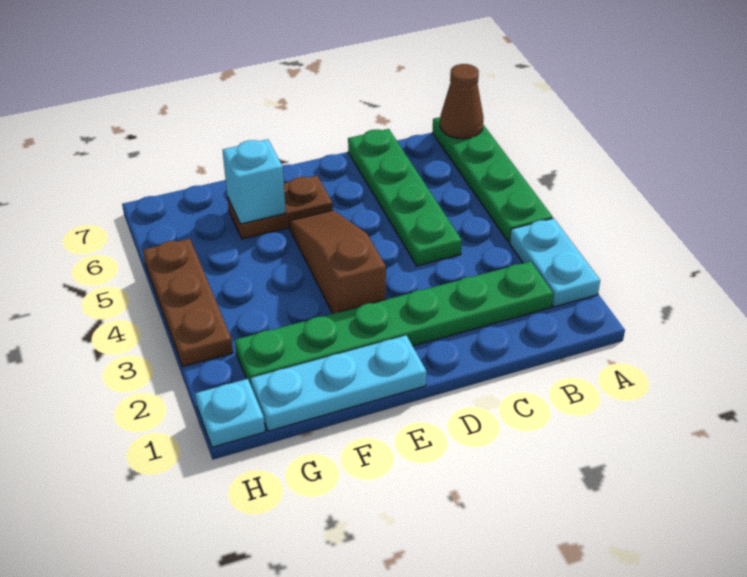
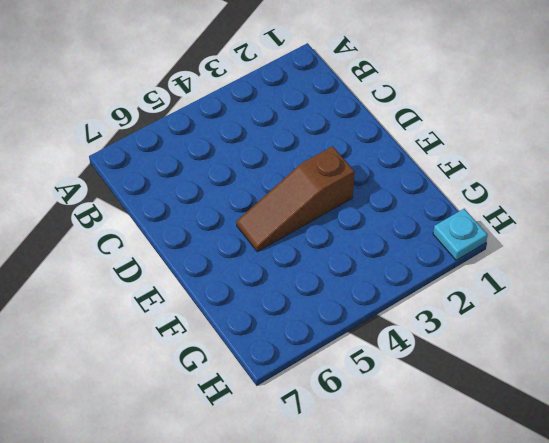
none -> cyan 1x2 plate [510,218,600,307]
none -> green 1x4 plate [432,117,553,242]

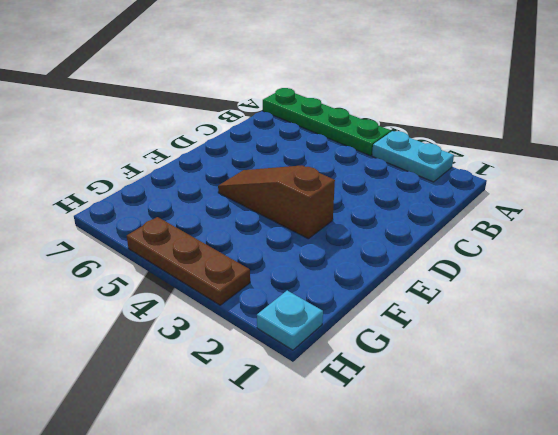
none -> green 1x6 plate [235,261,553,385]
none -> green 1x4 plate [348,129,462,266]

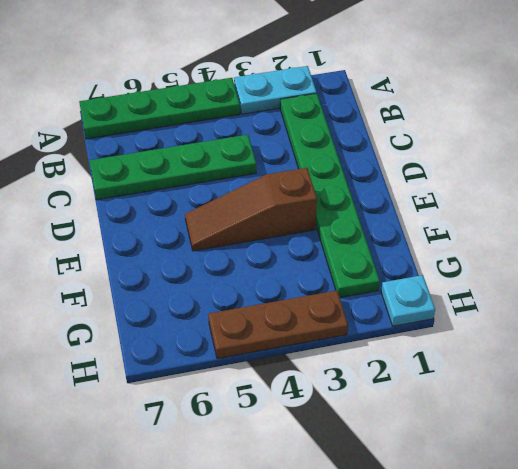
none -> cyan 1x3 plate [251,335,427,431]
none -> brown 1x2 plate [227,176,333,239]

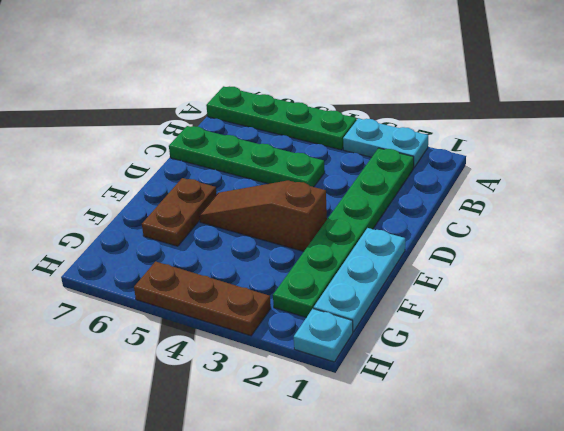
none -> brown 1x1 cone [440,64,484,139]
none -> cyan 1x1 brick [223,139,286,224]

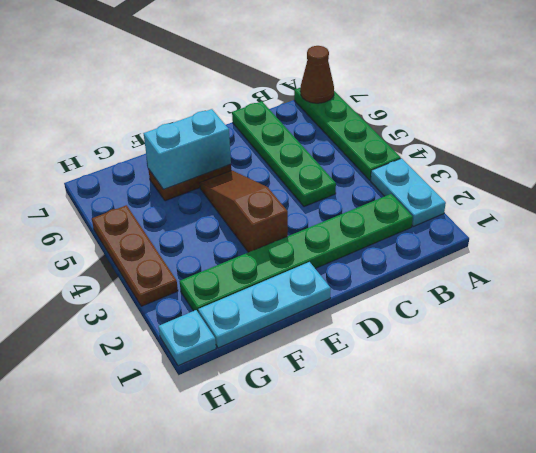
cyan 1x2 brick [144,109,231,190] -> cyan 1x1 brick [223,139,286,224]

